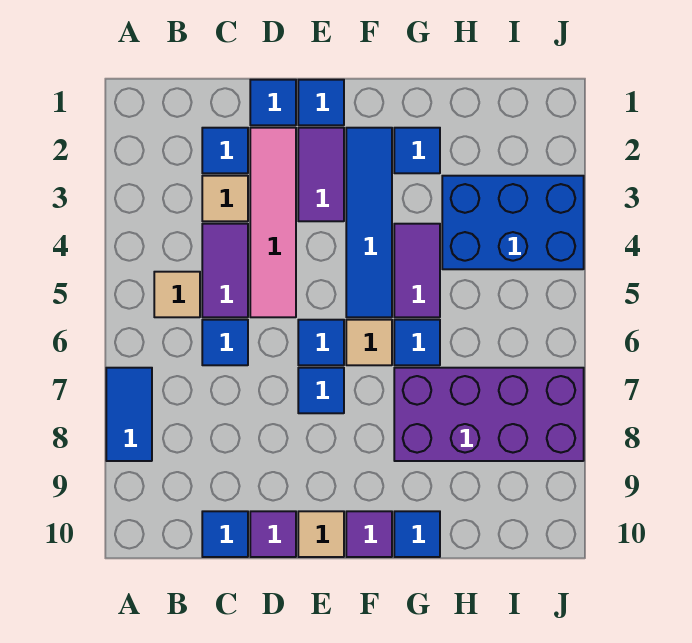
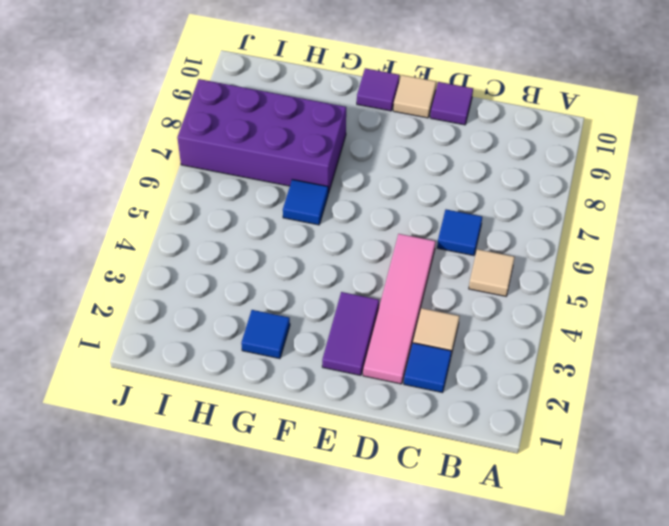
none -> blue 1x2 tile [106,368,152,461]
none -> purple 1x2 tile [202,224,248,317]
none -> blue 1x1 tile [202,511,248,557]

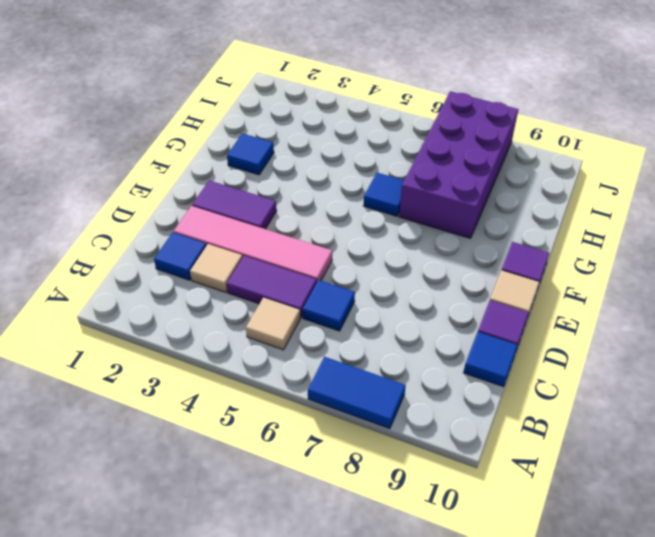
none -> blue 1x1 tile [250,80,296,125]
none -> blue 1x1 tile [298,80,344,125]
none -> blue 1x1 tile [298,320,344,365]

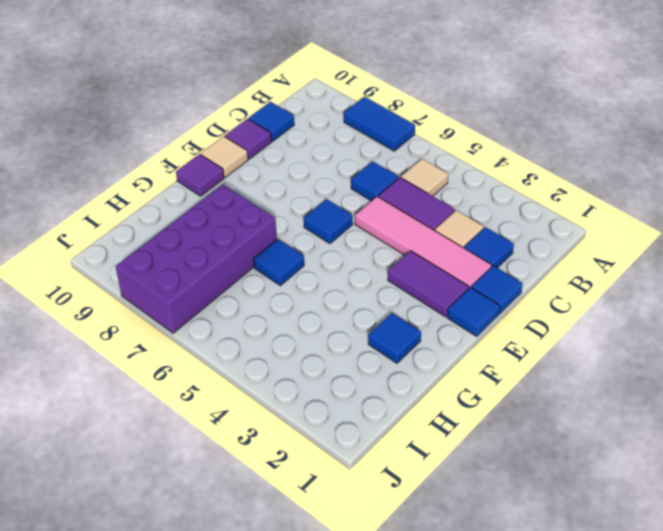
none -> blue 1x1 tile [298,368,344,413]
none -> blue 1x4 tile [346,128,392,317]
none -> tan 1x1 tile [346,320,392,365]

